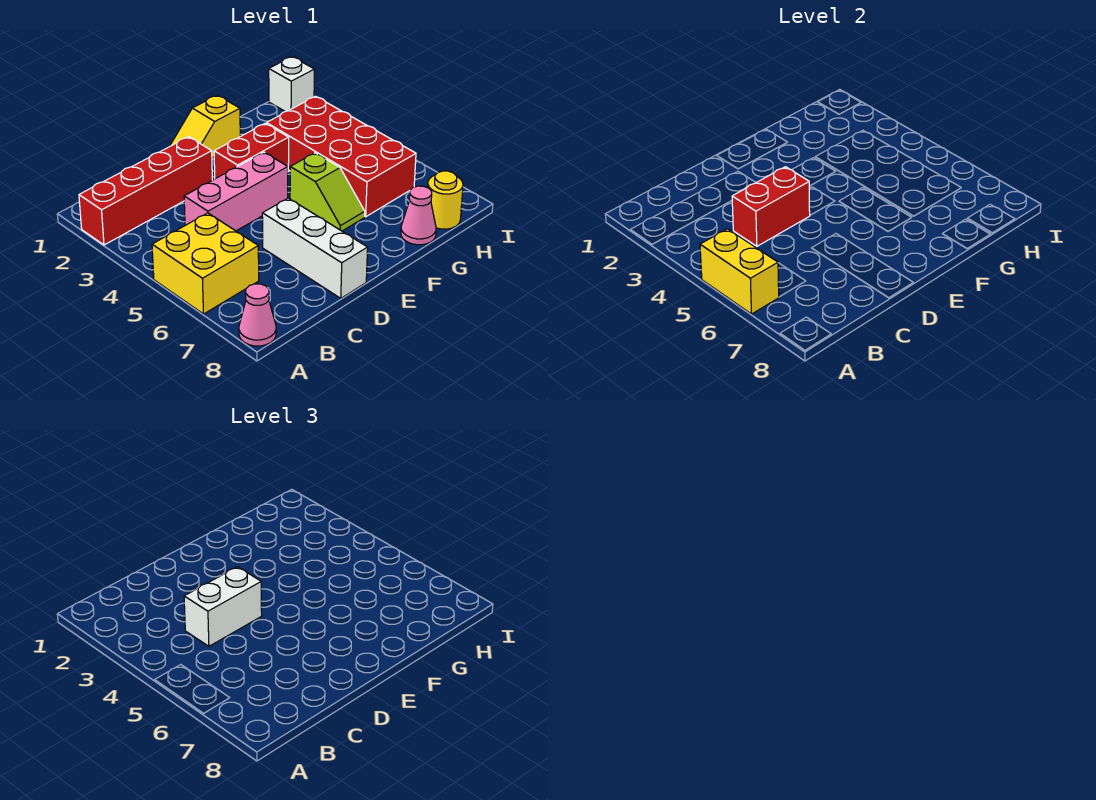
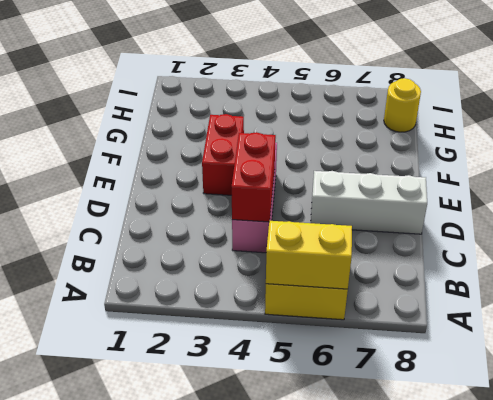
none -> red 1x4 brick [79,137,212,245]
none -> pink 1x1 cone [239,284,276,346]
none -> yellow 1x2 slope [170,95,240,158]

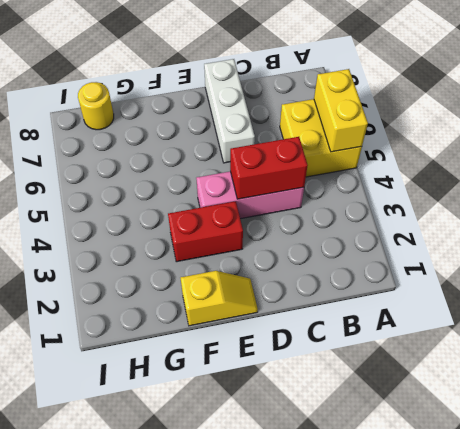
none -> red 1x4 brick [79,137,212,245]
none -> pink 1x1 cone [239,284,276,346]
none -> lime 1x2 slope [290,153,365,231]

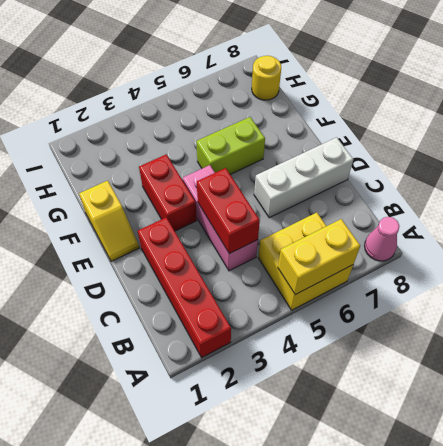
lime 1x2 brick [196,117,265,174] -> lime 1x2 slope [290,153,365,231]
none -> red 2x4 brick [266,96,416,217]
none -> pink 1x1 cone [401,186,436,245]
none -> white 1x1 brick [269,57,314,112]

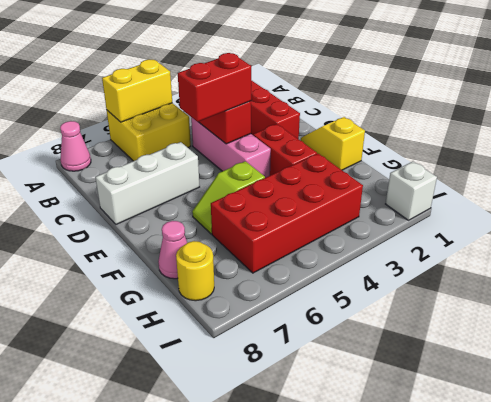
red 1x2 brick [178,53,251,122] -> white 1x2 brick [184,567,262,646]

